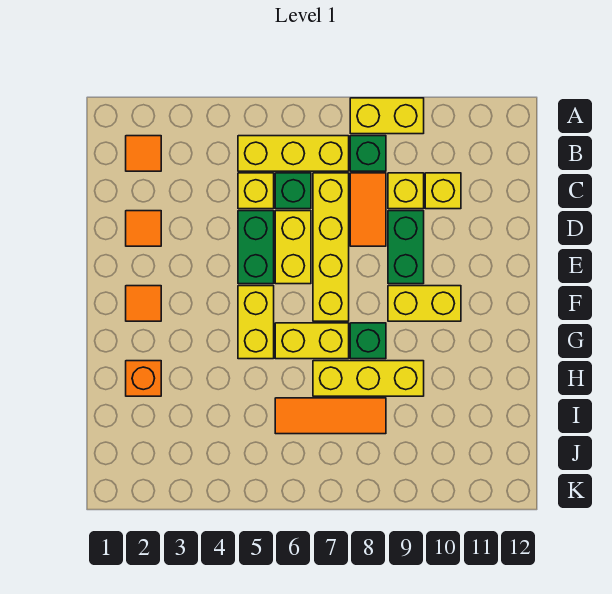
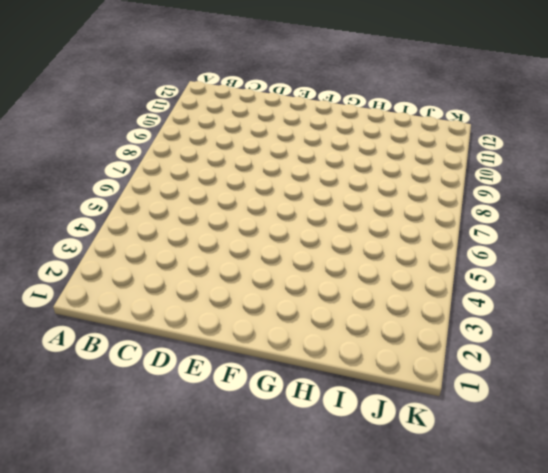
none -> yellow 1x2 brick [350,98,424,134]
none -> orange 1x1 tile [126,136,161,171]
none -> yellow 1x3 brick [238,136,349,171]

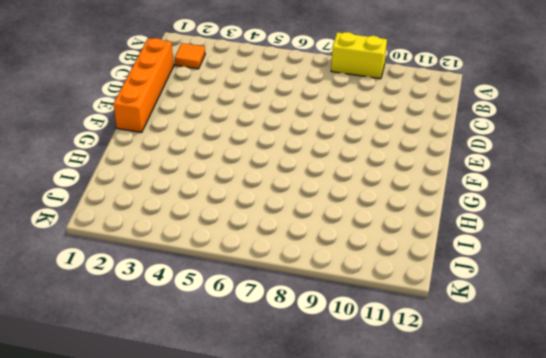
orange 1x4 brick [113,38,174,132] -> none
none -> yellow 1x3 brick [238,136,349,171]
none -> green 1x1 brick [350,136,386,171]
none -> yellow 1x1 brick [238,173,274,209]

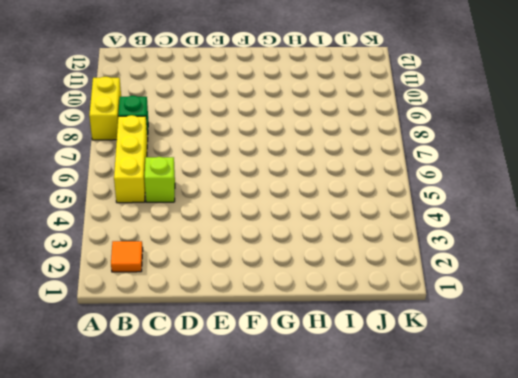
lime 1x1 brick [145,157,175,202] -> yellow 1x1 brick [238,173,274,209]
none -> green 1x1 brick [275,173,311,209]
none -> yellow 1x4 brick [313,173,349,321]
none -> orange 1x2 tile [350,173,386,246]

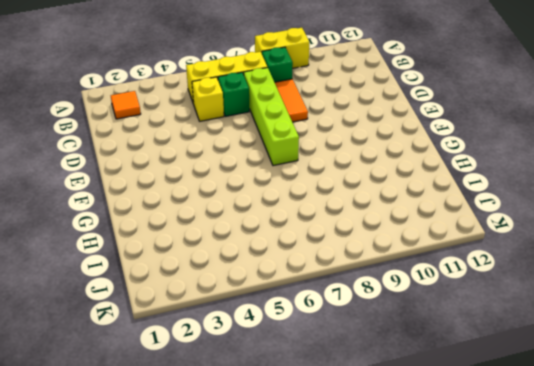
lime 1x4 brick [244,68,299,166] -> yellow 1x4 brick [313,173,349,321]
none -> yellow 1x1 brick [388,173,424,209]
none -> yellow 1x1 brick [425,173,461,209]
none -> orange 1x1 tile [126,211,161,246]

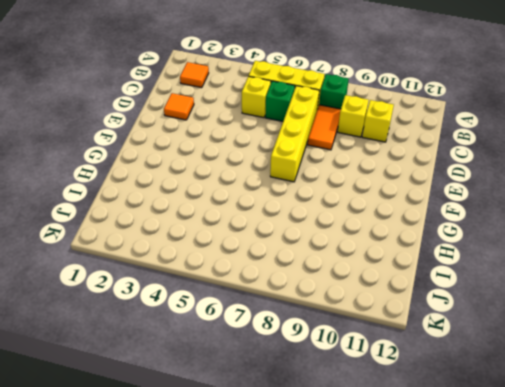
none -> yellow 1x2 brick [350,98,424,134]
none -> green 1x2 brick [238,211,274,284]
none -> yellow 1x2 brick [275,211,311,284]

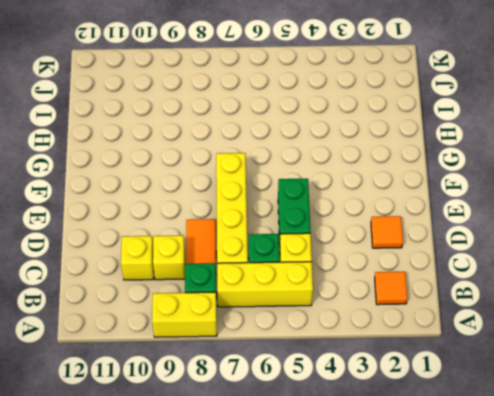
none -> yellow 1x2 brick [275,211,311,284]
none -> green 1x2 brick [388,211,424,284]
none -> orange 1x1 tile [126,286,161,321]

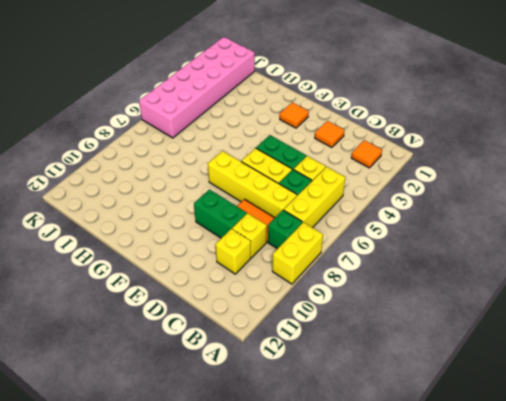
pink 2x6 brick [139,37,255,138] -> none
none -> yellow 1x2 brick [238,286,274,359]
none -> yellow 1x2 brick [388,286,461,321]
none -> yellow 1x2 brick [275,323,349,359]

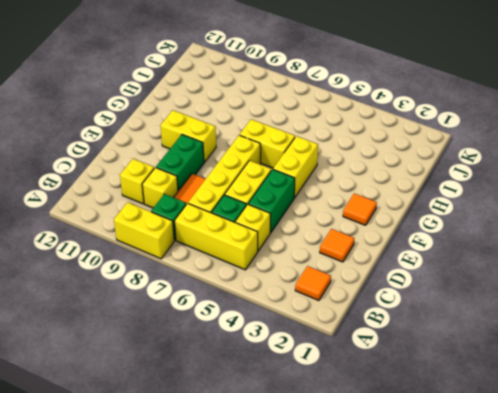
none -> green 1x1 brick [350,323,386,359]
none -> orange 1x1 brick [126,361,161,396]
none -> yellow 1x3 brick [313,361,424,396]

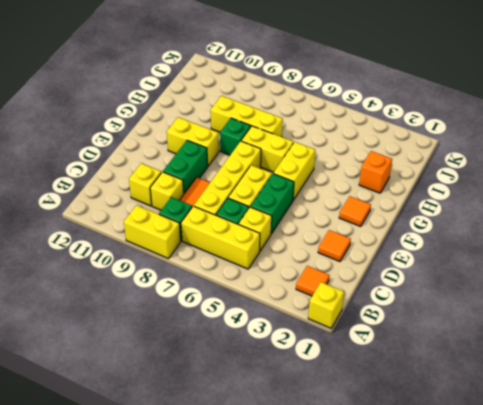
yellow 1x1 brick [308,282,344,328] -> none
none -> orange 1x3 tile [275,398,386,434]

